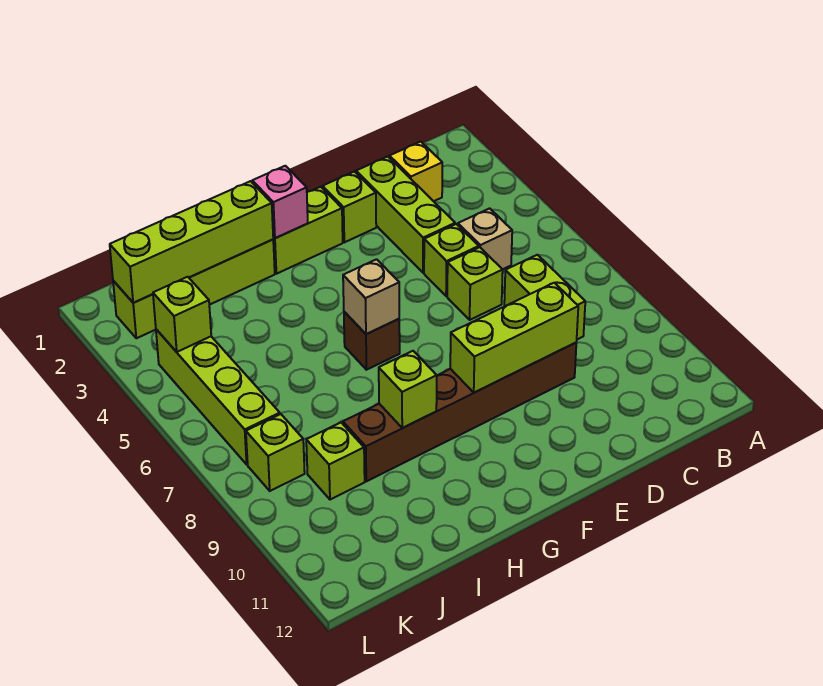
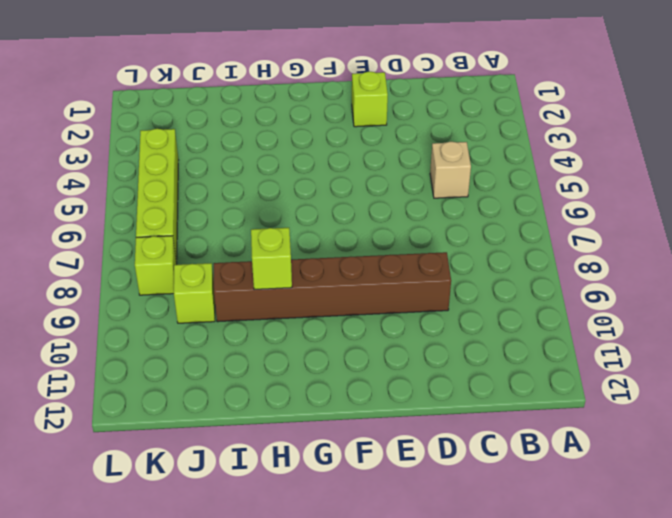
none -> yellow 1x1 brick [390,142,442,201]
none -> lime 1x2 brick [504,255,585,339]
none -> lime 1x3 brick [356,156,455,273]

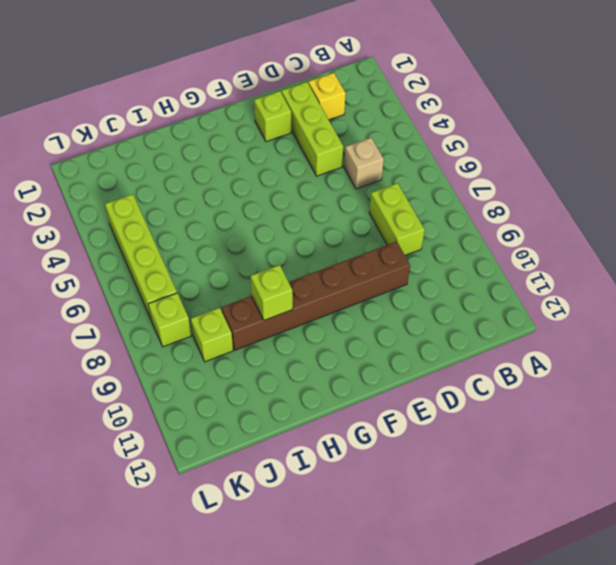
none -> lime 1x1 brick [424,224,479,296]
none -> lime 1x1 brick [447,247,503,320]
none -> lime 1x2 brick [273,187,343,274]

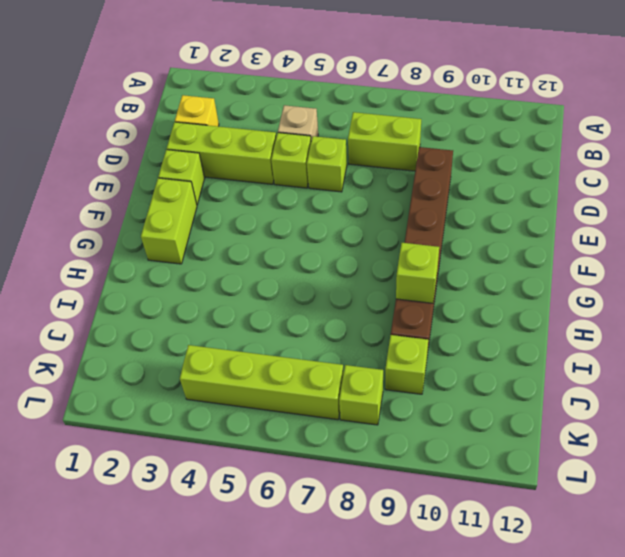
none -> brown 1x1 brick [344,312,400,370]
none -> lime 1x4 brick [113,240,275,338]
none -> lime 1x3 brick [450,283,578,393]

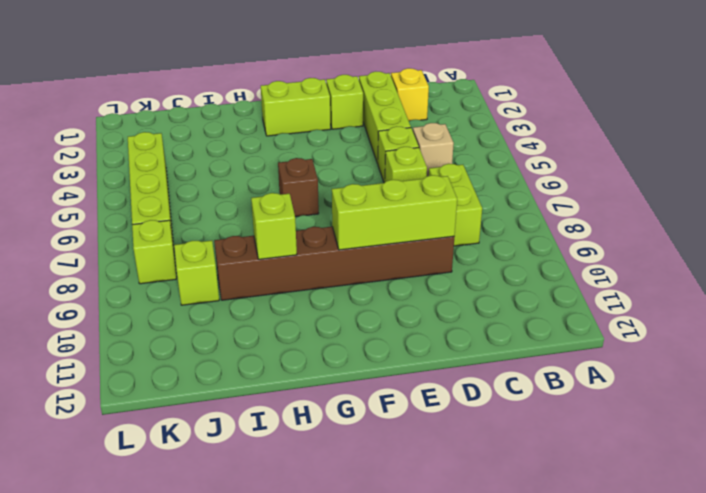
none -> lime 1x4 brick [113,240,275,338]
none -> pink 1x1 brick [252,166,308,238]
none -> tan 1x1 brick [343,259,399,334]

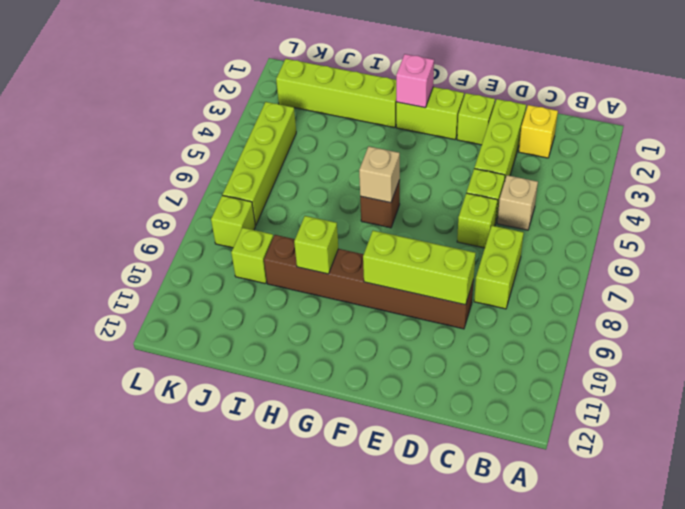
none -> lime 1x4 brick [110,181,273,303]
none -> lime 1x1 brick [153,277,211,352]

